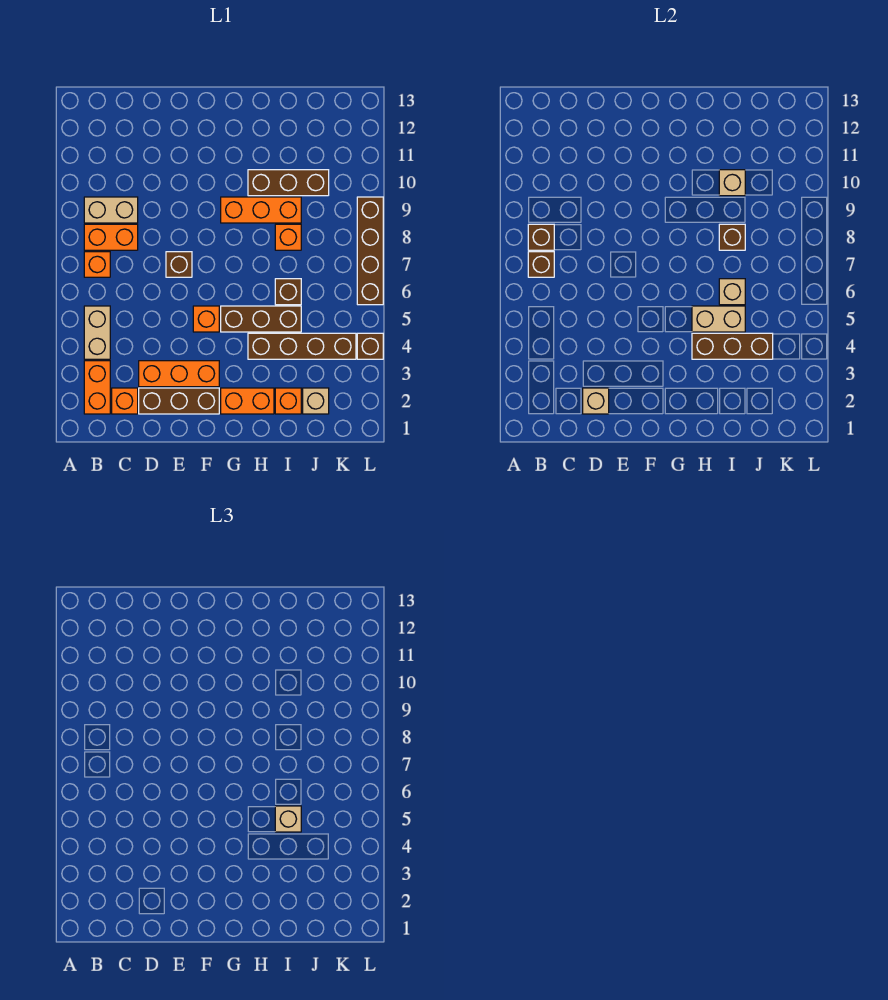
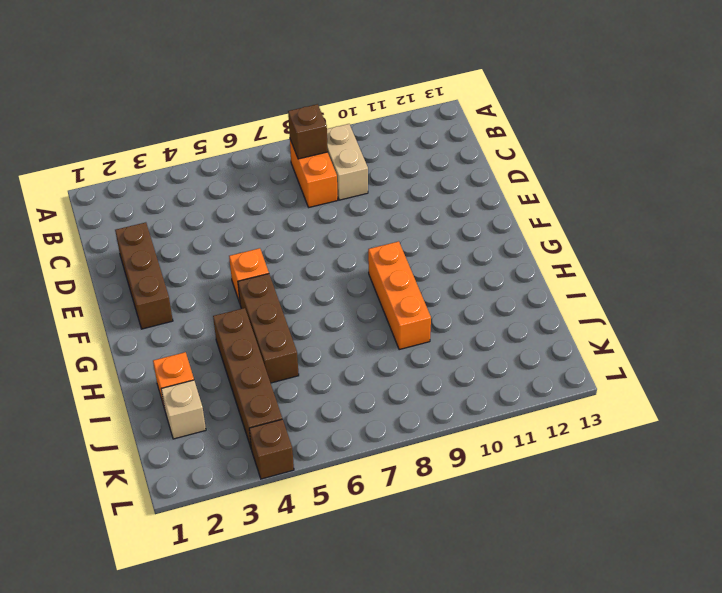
none -> orange 1x2 brick [84,361,110,414]
none -> tan 1x2 brick [84,306,110,359]
none -> orange 1x1 brick [84,252,110,277]
none -> orange 1x1 brick [112,388,138,414]

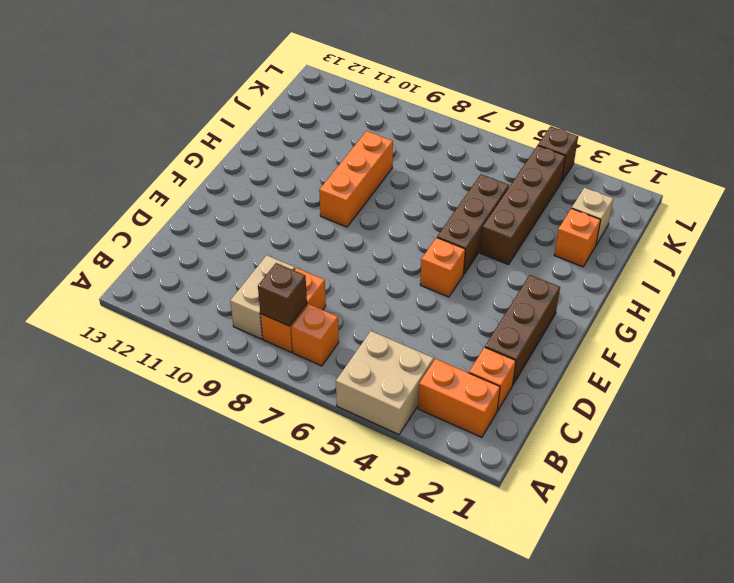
tan 2x2 brick [336,331,434,434] -> tan 1x2 brick [84,306,110,359]
none -> orange 1x3 brick [139,361,219,387]
none -> brown 1x1 brick [166,252,192,277]
none -> orange 1x2 brick [221,388,274,414]
none -> brown 1x3 brick [248,170,329,196]

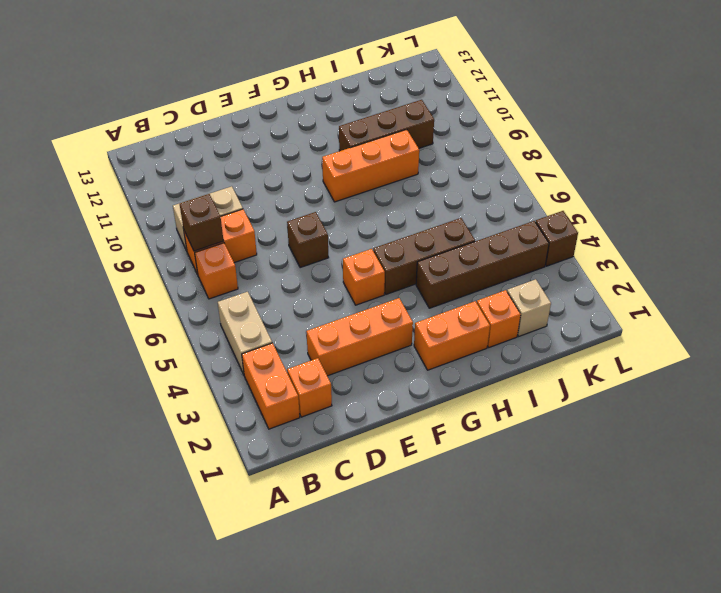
none -> brown 1x3 brick [139,388,219,414]
none -> brown 1x1 brick [275,279,301,305]
none -> orange 1x1 brick [275,224,301,250]
none -> brown 1x4 brick [357,197,383,305]

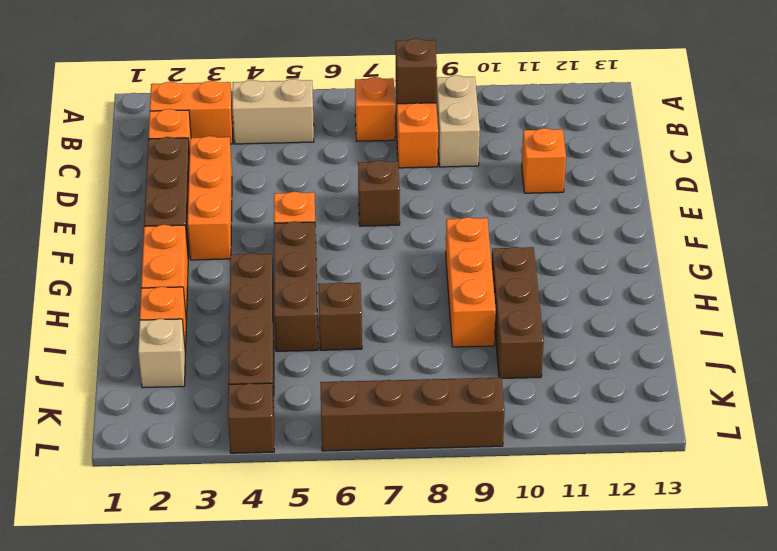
orange 1x1 brick [522,128,566,193] -> orange 1x1 brick moved to [275,224,301,250]
none -> brown 1x1 brick [528,252,554,277]
none -> tan 1x1 brick [583,388,609,414]
none -> brown 1x3 brick [692,333,773,359]
none -> tan 1x2 brick [692,306,745,332]

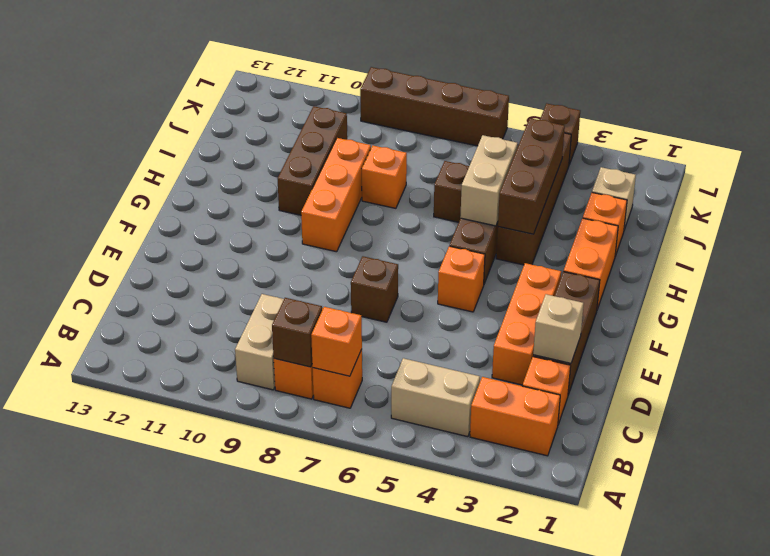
orange 1x1 brick [311,307,362,376] -> brown 1x1 brick [528,252,554,277]
none -> tan 1x1 brick [719,279,745,305]
none -> brown 1x1 brick [719,224,745,250]
none -> tan 1x1 brick [719,170,745,196]
none -> tan 1x1 brick [275,806,301,832]

